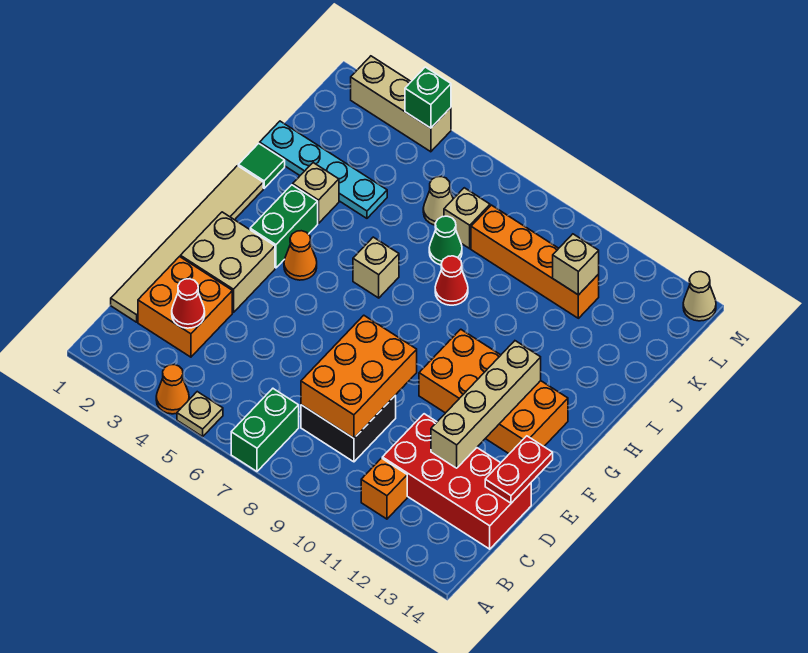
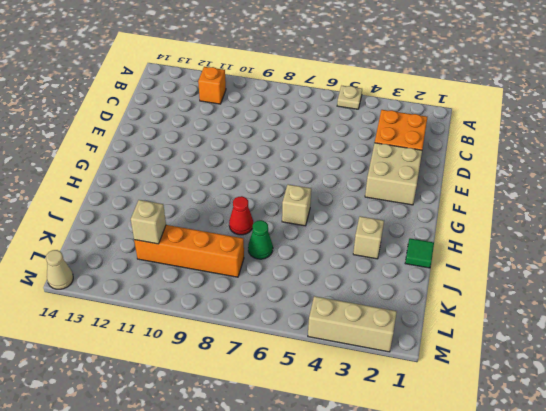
none -> orange 1x1 cone [156,365,189,414]
none -> green 1x2 brick [231,389,299,471]
none -> tan 1x6 tile [111,166,263,322]

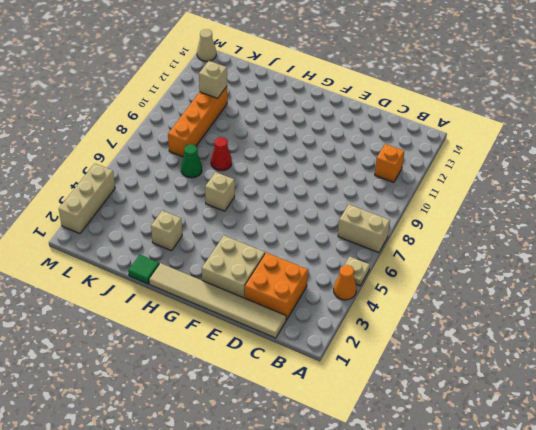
tan 1x2 brick [338,205,390,253] -> green 1x2 brick [231,389,299,471]
none -> black 2x2 brick [301,396,396,462]
none -> red 2x4 brick [382,414,531,549]
none -> orange 2x4 brick [419,329,568,454]

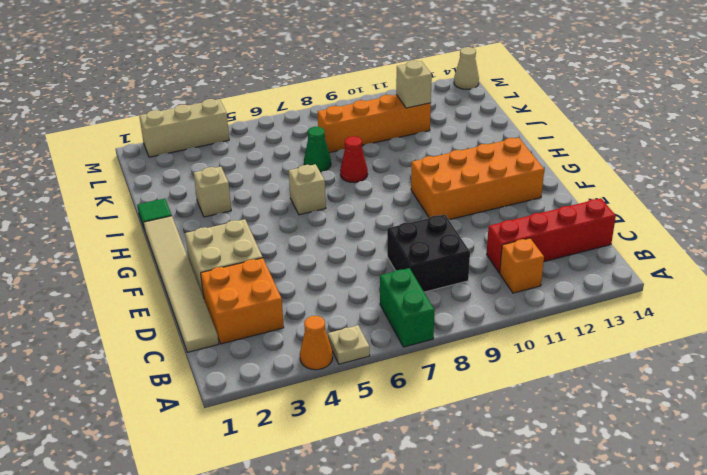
red 1x4 brick [487,198,616,273] -> red 2x4 brick [382,414,531,549]
none -> green 1x2 brick [250,185,318,268]
none -> orange 1x1 cone [284,231,317,280]
none -> cyan 1x4 plate [260,121,387,218]

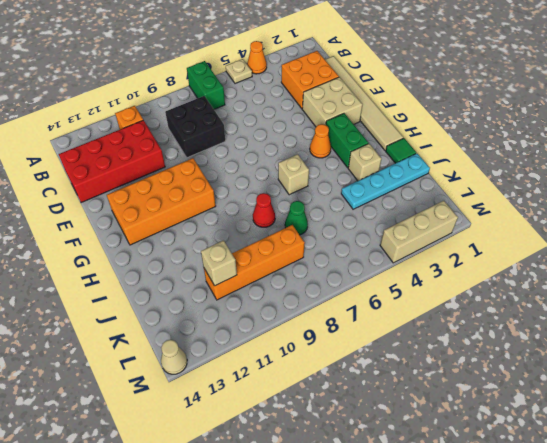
none -> tan 1x1 cone [423,177,453,225]
none -> tan 1x1 brick [444,188,490,249]
none -> red 1x1 cone [172,279,205,328]

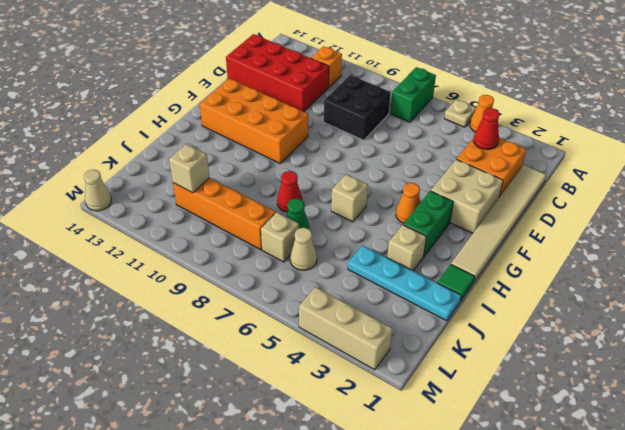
none -> orange 2x3 brick [301,315,417,438]
none -> tan 1x4 brick [431,341,541,468]
none -> red 1x2 plate [485,436,553,503]

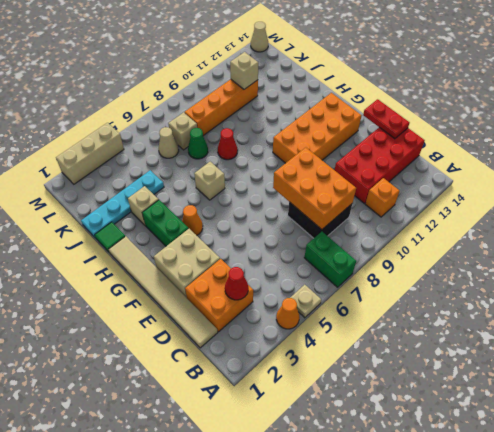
none -> tan 1x4 brick [431,341,541,468]
none -> green 1x1 brick [405,67,451,128]

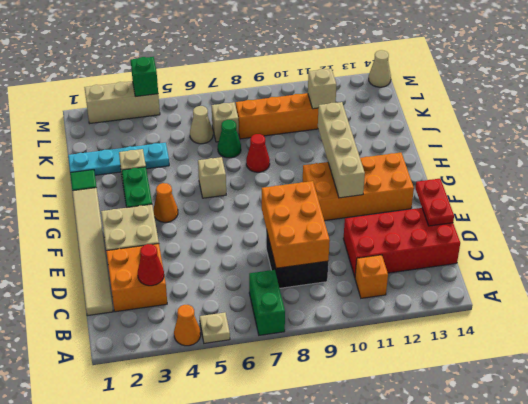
tan 1x4 brick [318,102,365,198] -> tan 1x4 brick moved to [431,341,541,468]

